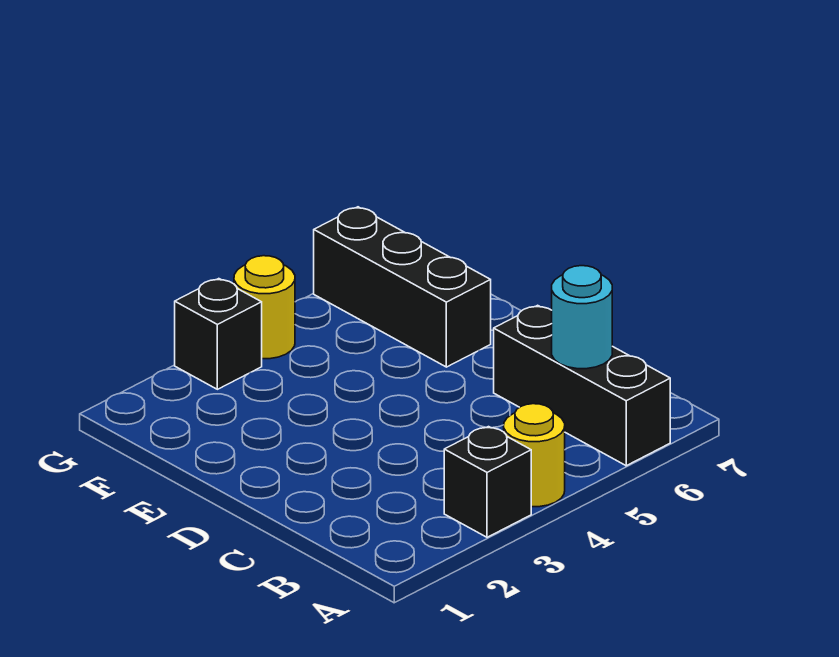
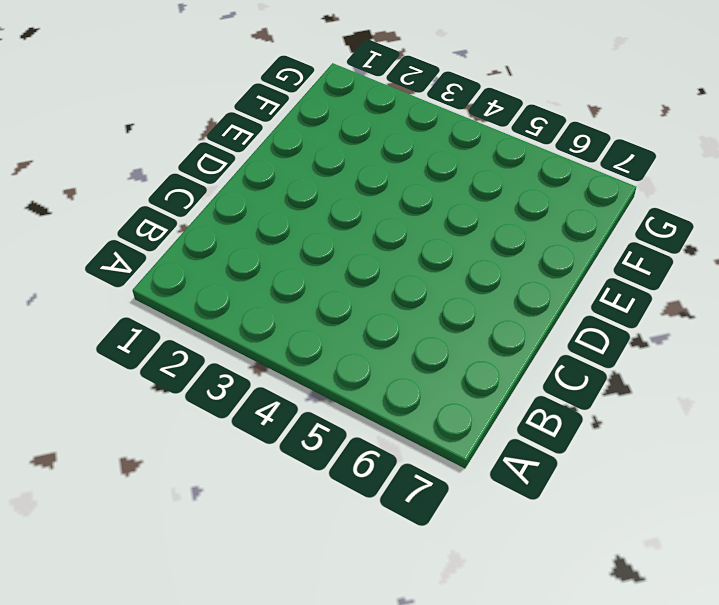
none -> black 1x1 brick [444,427,531,537]
none -> yellow 1x1 round brick [504,404,565,507]

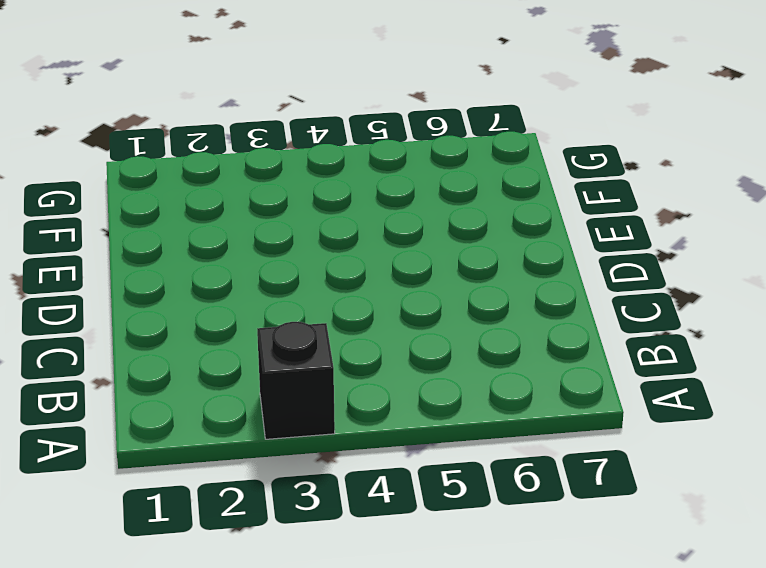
none -> yellow 1x1 round brick [504,404,565,507]
none -> black 1x3 brick [494,305,670,466]

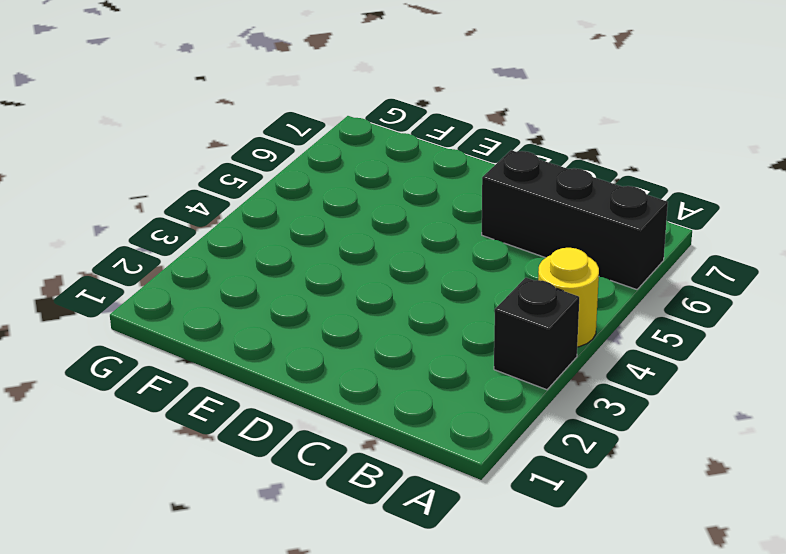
none -> black 1x3 brick [314,207,491,367]
none -> black 1x1 brick [175,279,262,389]

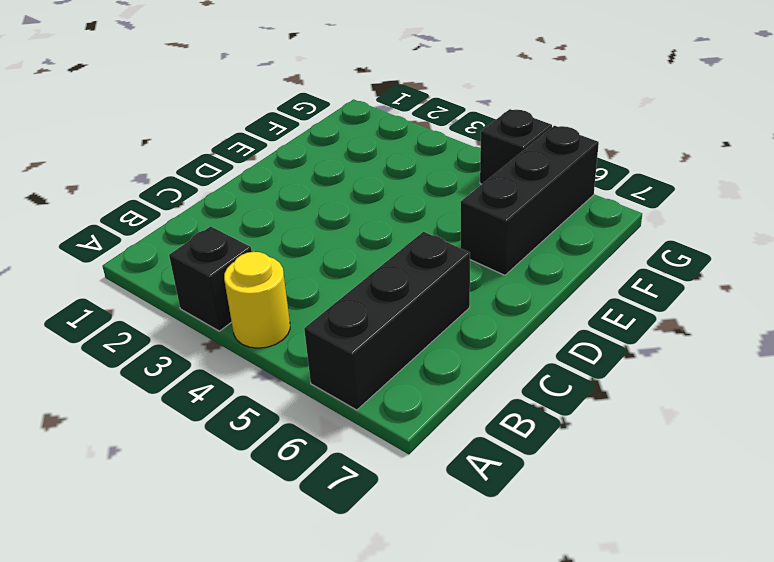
black 1x1 brick [480,109,552,184] -> black 1x1 brick moved to [175,279,262,389]
none -> yellow 1x1 round brick [234,256,295,359]
none -> cyan 1x1 round brick [552,266,612,369]

